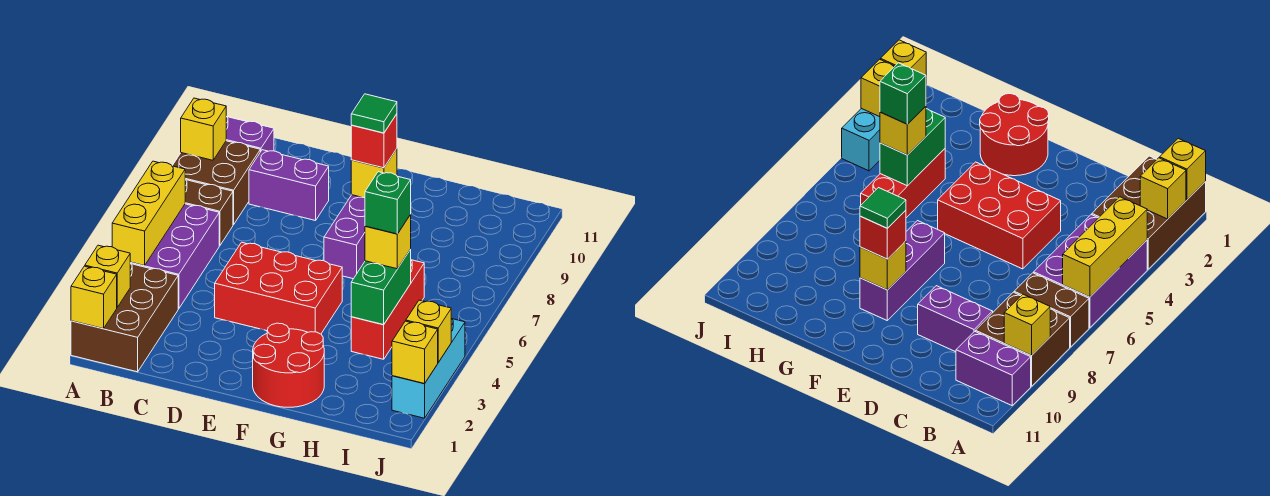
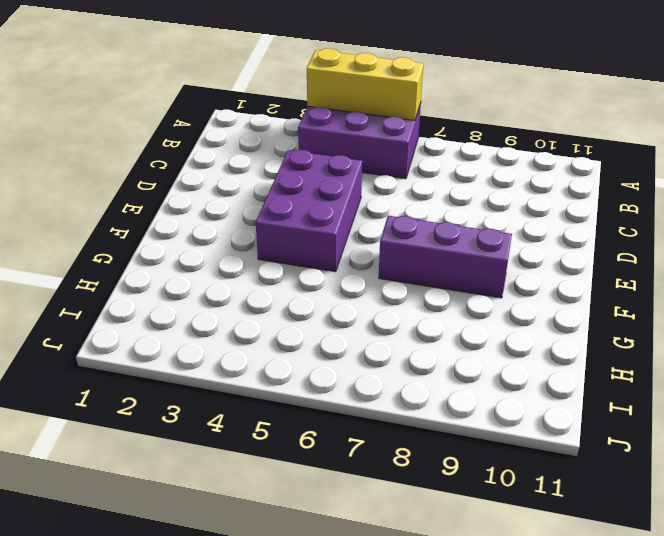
purple 2x3 brick [256,150,362,272] -> red 2x3 brick [215,242,342,334]
none -> brown 2x3 brick [71,264,178,372]
none -> brown 1x2 brick [185,180,233,246]
none -> brown 2x2 brick [172,141,260,225]

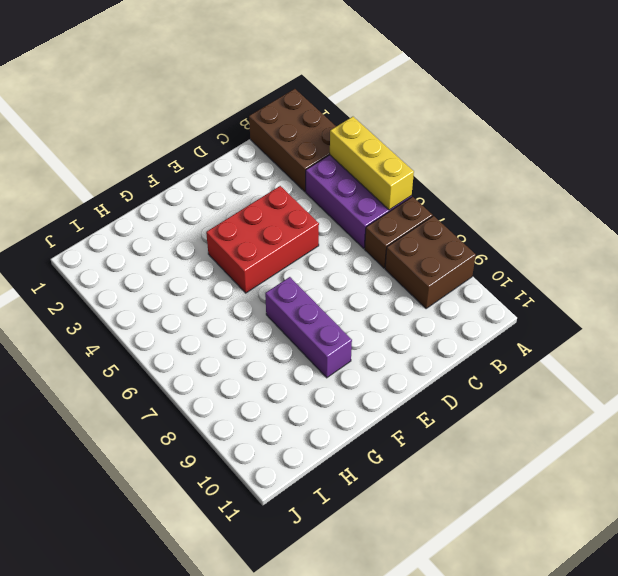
none -> purple 1x2 brick [226,117,274,152]
none -> purple 1x2 brick [249,150,329,221]
none -> red 2x2 round brick [253,323,324,407]

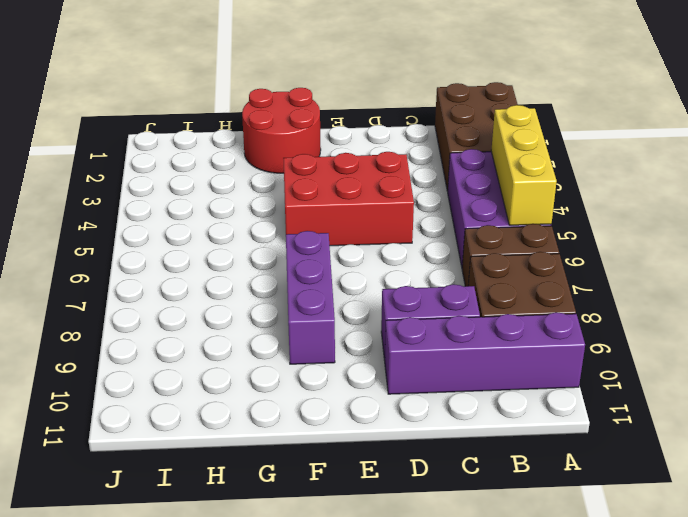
purple 1x4 brick [385,312,585,394] -> purple 1x2 brick [226,117,274,152]
none -> red 1x3 brick [351,260,424,359]
none -> cyan 1x3 brick [392,318,465,418]
none -> yellow 1x1 brick [71,266,117,329]

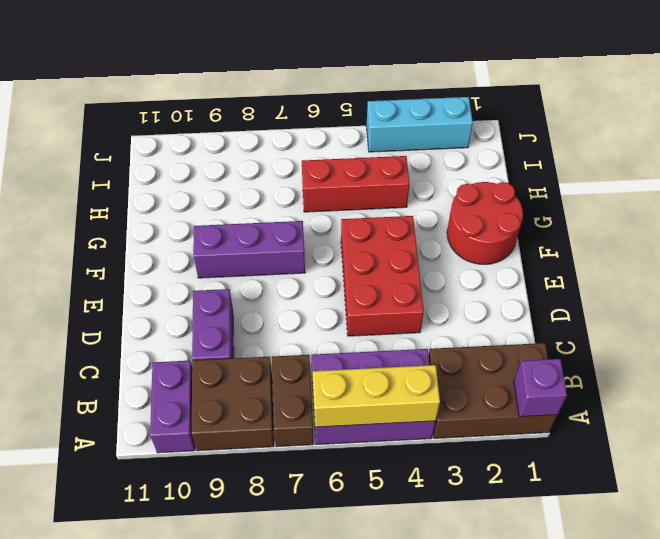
purple 1x1 brick [514,359,567,417] -> yellow 1x1 brick [71,266,117,329]
none -> yellow 1x1 brick [85,245,130,307]
none -> yellow 1x1 brick [181,98,226,160]
none -> yellow 1x1 brick [351,149,397,198]

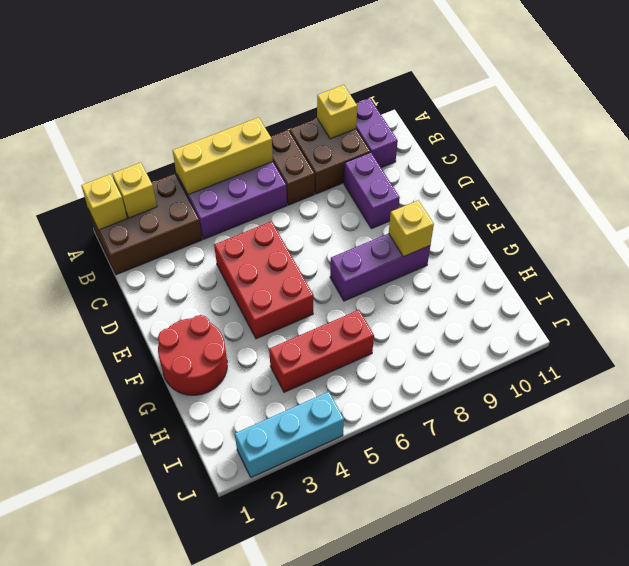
none -> green 1x2 brick [351,250,411,325]
none -> yellow 1x1 brick [392,321,438,383]
none -> yellow 1x1 brick [406,300,451,362]

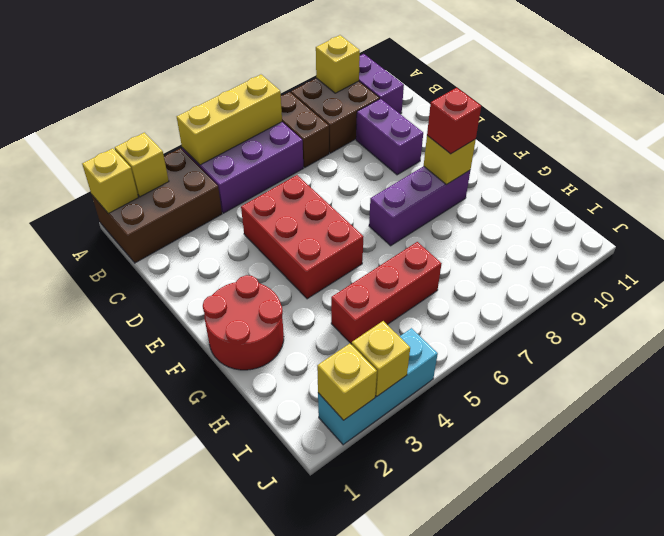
none -> green 1x2 brick [351,250,411,325]
none -> yellow 1x1 brick [365,215,411,269]
none -> green 1x1 tile [351,94,397,133]

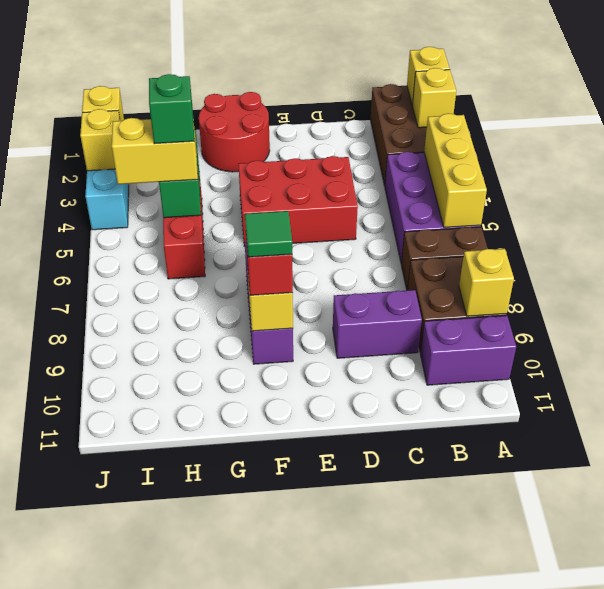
yellow 1x2 brick [112,118,198,184] -> yellow 1x1 brick [365,215,411,269]

